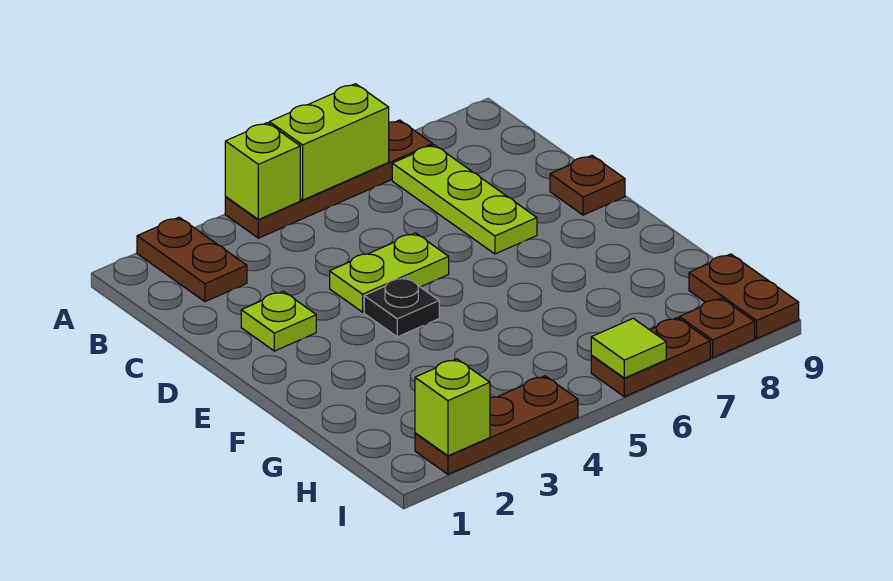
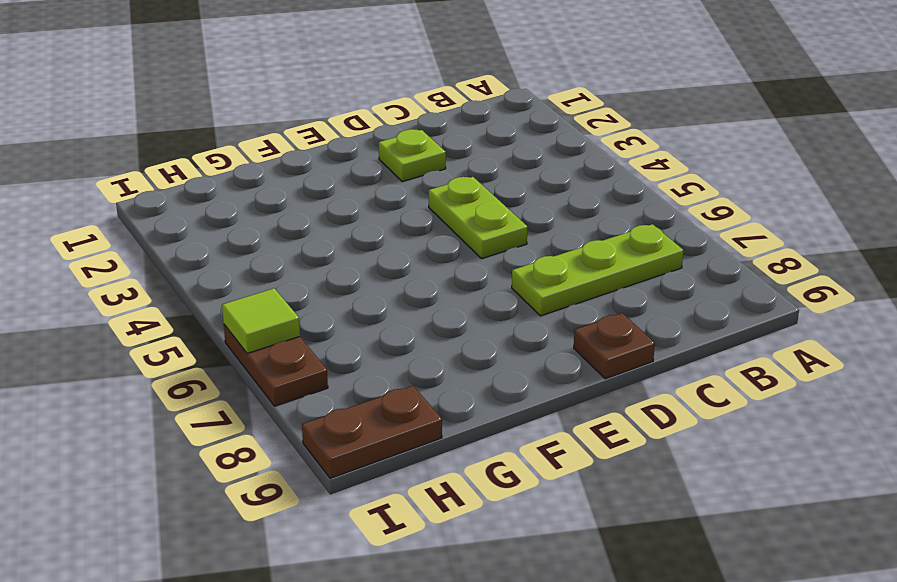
none -> brown 1x2 plate [137,217,247,302]
none -> brown 1x4 plate [225,120,433,238]
none -> black 1x1 plate [364,277,439,337]

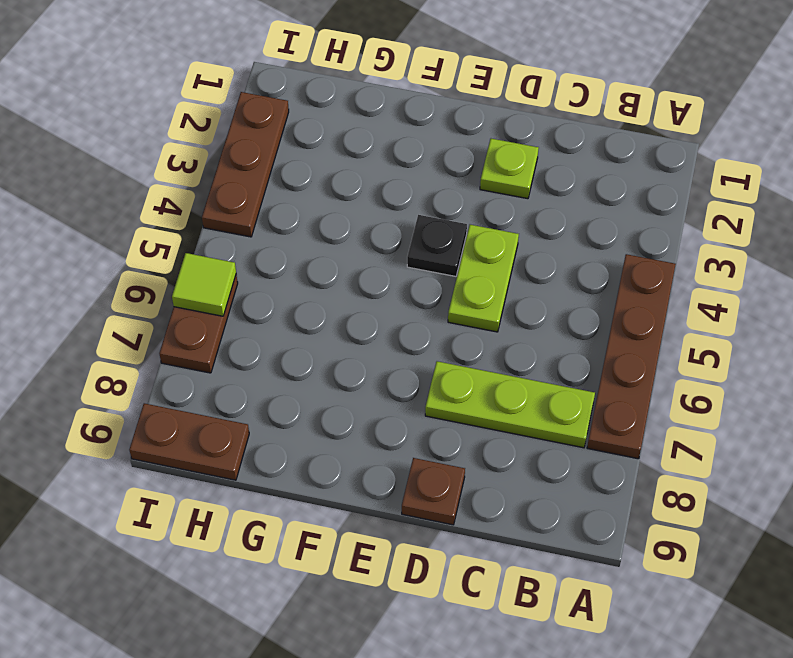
none -> brown 1x2 plate [137,217,247,302]
none -> brown 1x1 plate [679,298,755,358]
none -> lime 1x1 brick [225,123,300,220]

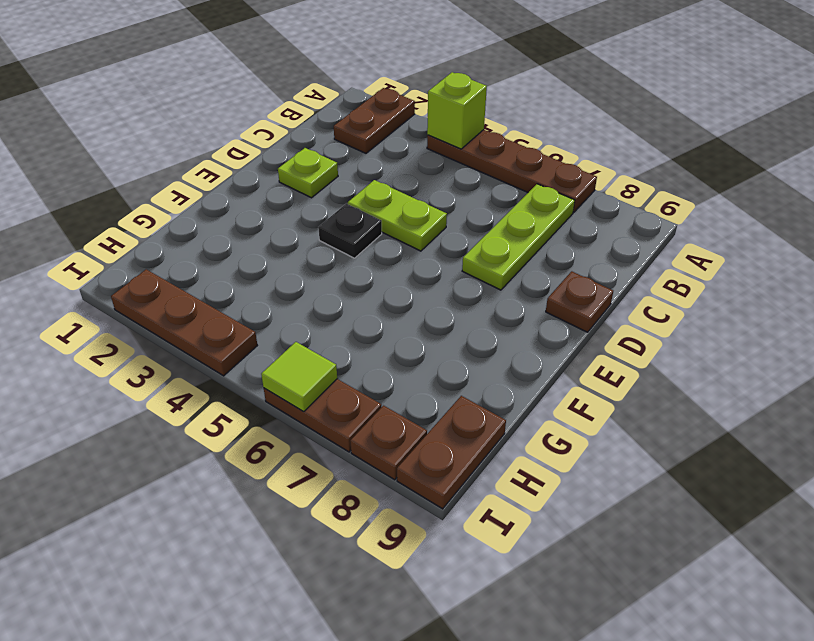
none -> lime 1x2 brick [269,84,389,200]
none -> lime 1x1 brick [415,359,490,456]

